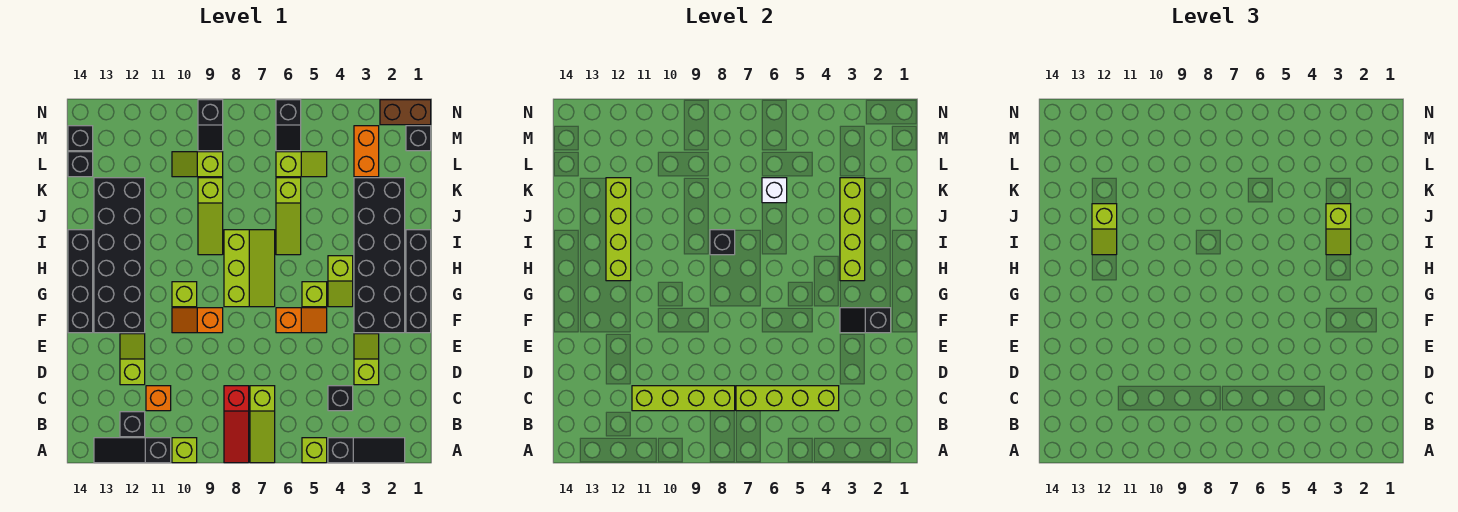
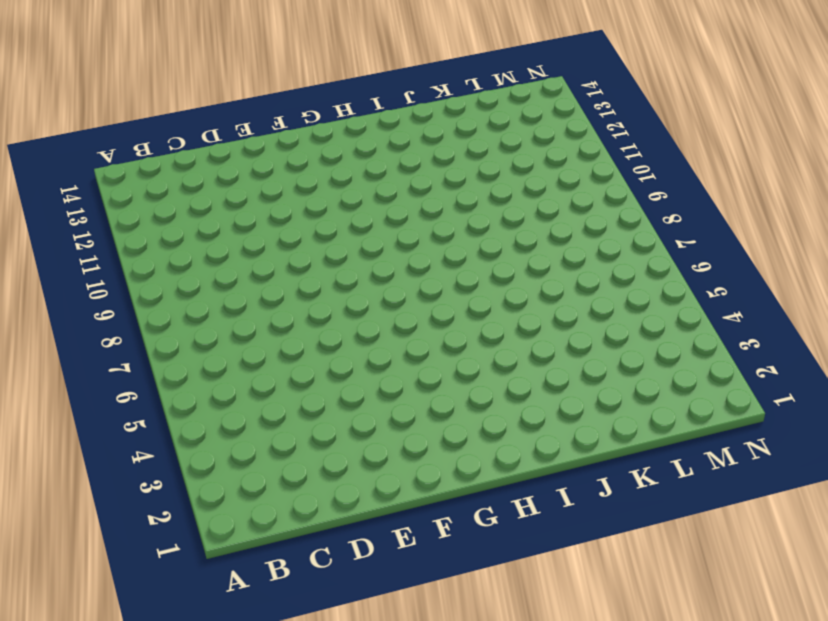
none -> black 1x3 slope [328,438,405,463]
none -> lime 1x1 brick [302,438,327,463]
none -> lime 1x3 slope [250,386,275,463]
none -> red 1x3 slope [224,386,249,463]

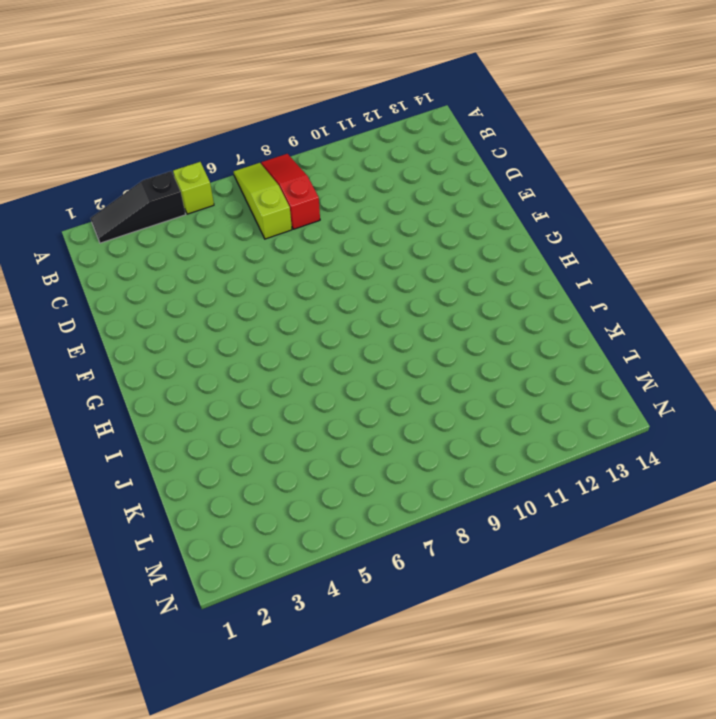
none -> lime 1x1 brick [172,438,197,463]
none -> black 1x3 slope [94,438,171,463]
none -> black 1x1 brick [120,412,145,437]
none -> black 1x1 brick [328,386,353,411]

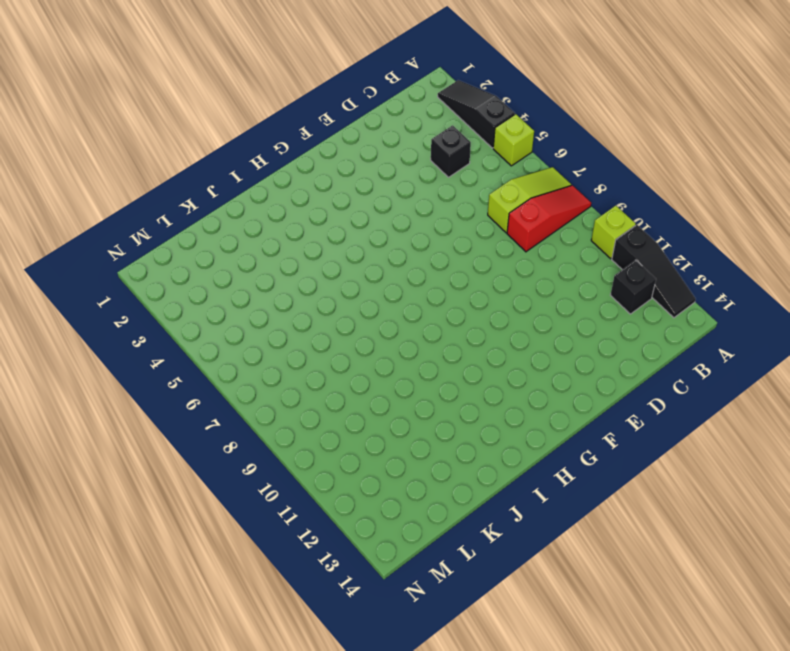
none -> orange 1x1 brick [146,386,171,411]
none -> lime 1x2 slope [354,334,379,385]
none -> lime 1x2 slope [120,334,145,385]
none -> black 1x4 brick [406,230,431,333]

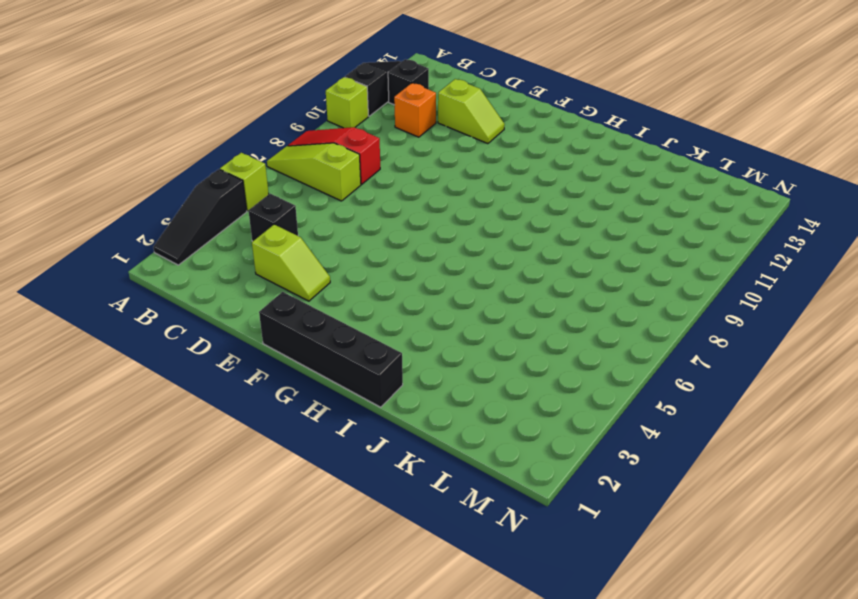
none -> black 2x6 brick [354,178,405,333]
none -> orange 1x2 slope [276,308,327,333]
none -> orange 1x2 slope [172,308,223,333]
none -> black 2x6 brick [94,178,145,333]

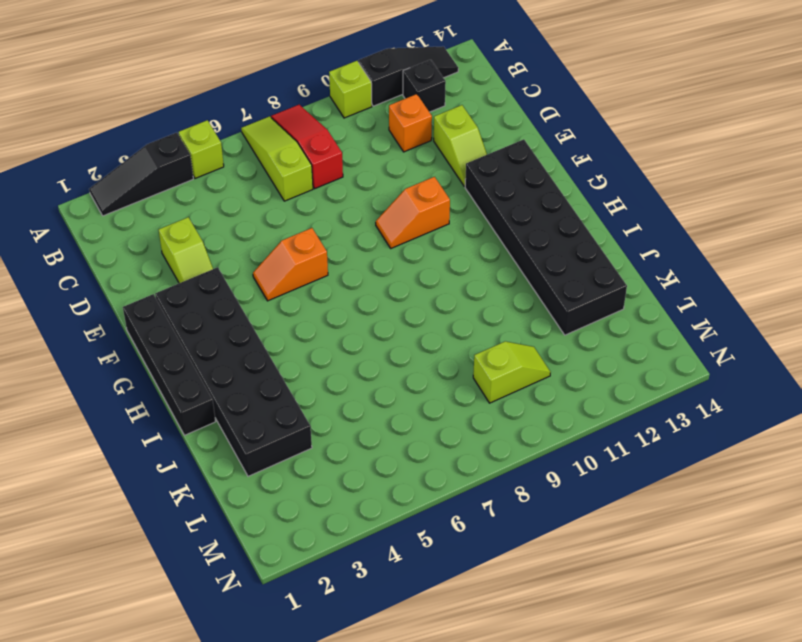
orange 1x2 slope [376,177,450,248] -> orange 1x2 slope turned to [172,308,223,333]
none -> black 1x1 brick [328,386,353,411]
none -> black 1x4 brick [68,230,93,333]
none -> lime 1x2 slope [328,256,353,307]
none -> lime 1x1 brick [302,282,327,307]

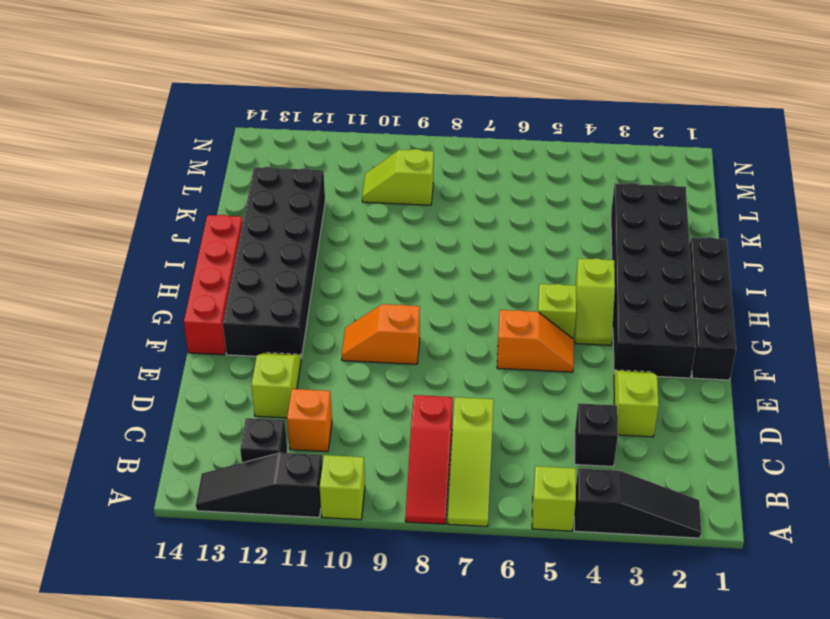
red 1x4 brick [184,215,243,355] -> black 1x4 brick [68,230,93,333]
none -> lime 2x3 slope [224,230,275,307]
none -> lime 1x1 brick [172,282,197,307]
none -> lime 1x3 slope [276,178,301,255]
none -> lime 1x3 slope [198,178,223,255]

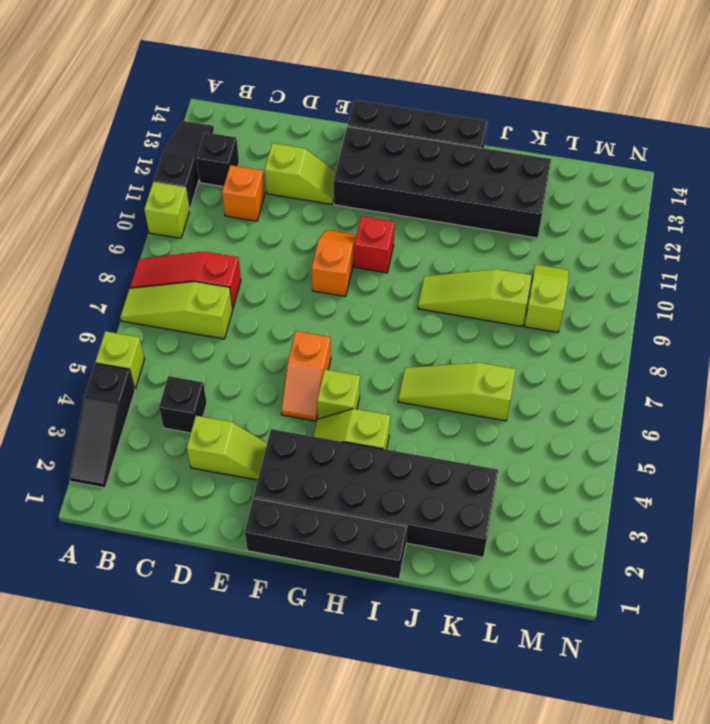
red 1x1 brick [354,216,395,273] -> lime 1x1 brick [172,282,197,307]
none -> lime 2x3 slope [224,230,275,307]
none -> orange 1x2 brick [354,126,379,177]
none -> lime 1x2 slope [276,152,327,177]
none -> black 1x1 brick [68,152,93,177]

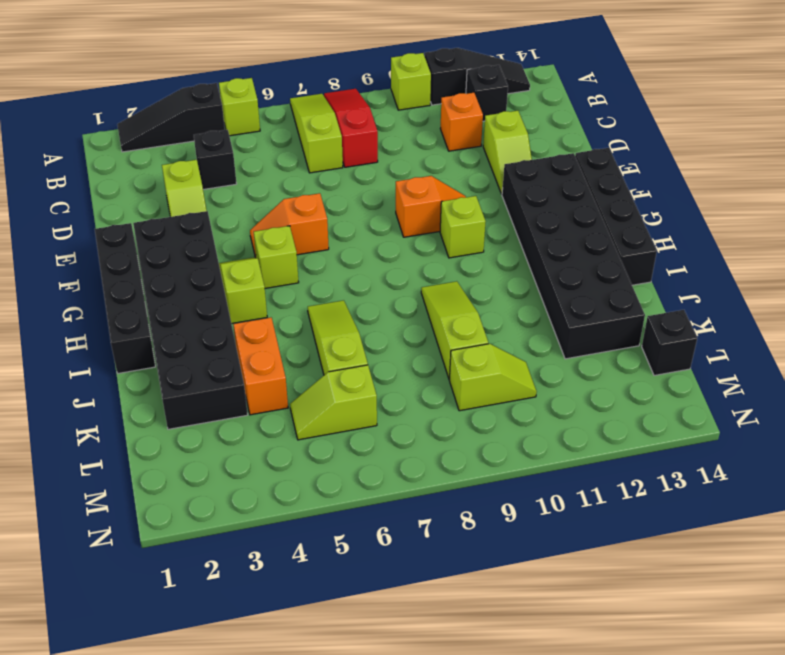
orange 1x2 brick [233,318,288,415] -> orange 1x2 brick moved to [354,126,379,177]
none -> lime 2x3 slope [224,230,275,307]
none -> black 1x1 brick [406,126,431,151]
none -> black 1x2 slope [276,100,301,151]
none -> black 1x2 slope [198,100,223,151]

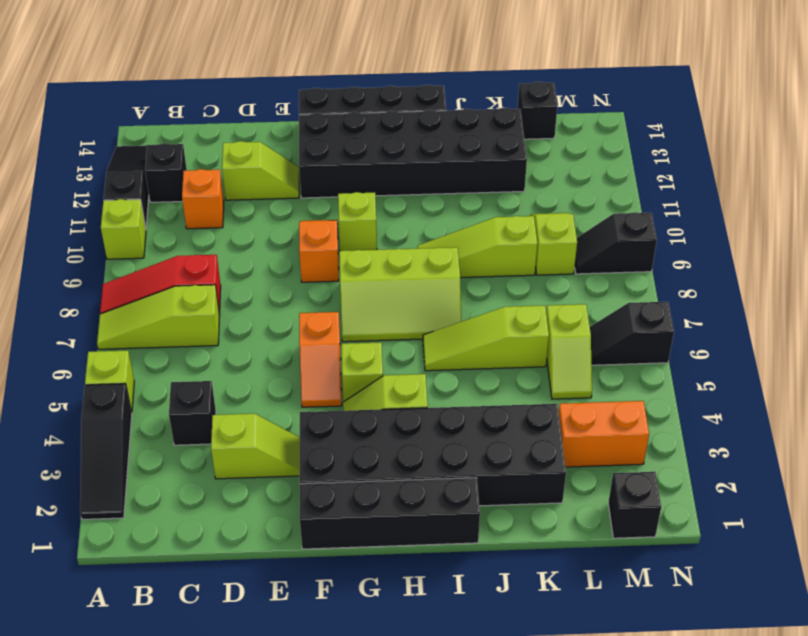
none -> black 1x1 brick [68,126,93,151]
none -> brown 1x2 brick [380,100,431,125]
none -> lime 1x4 brick [736,386,839,411]
none -> lime 1x4 brick [632,386,735,411]

